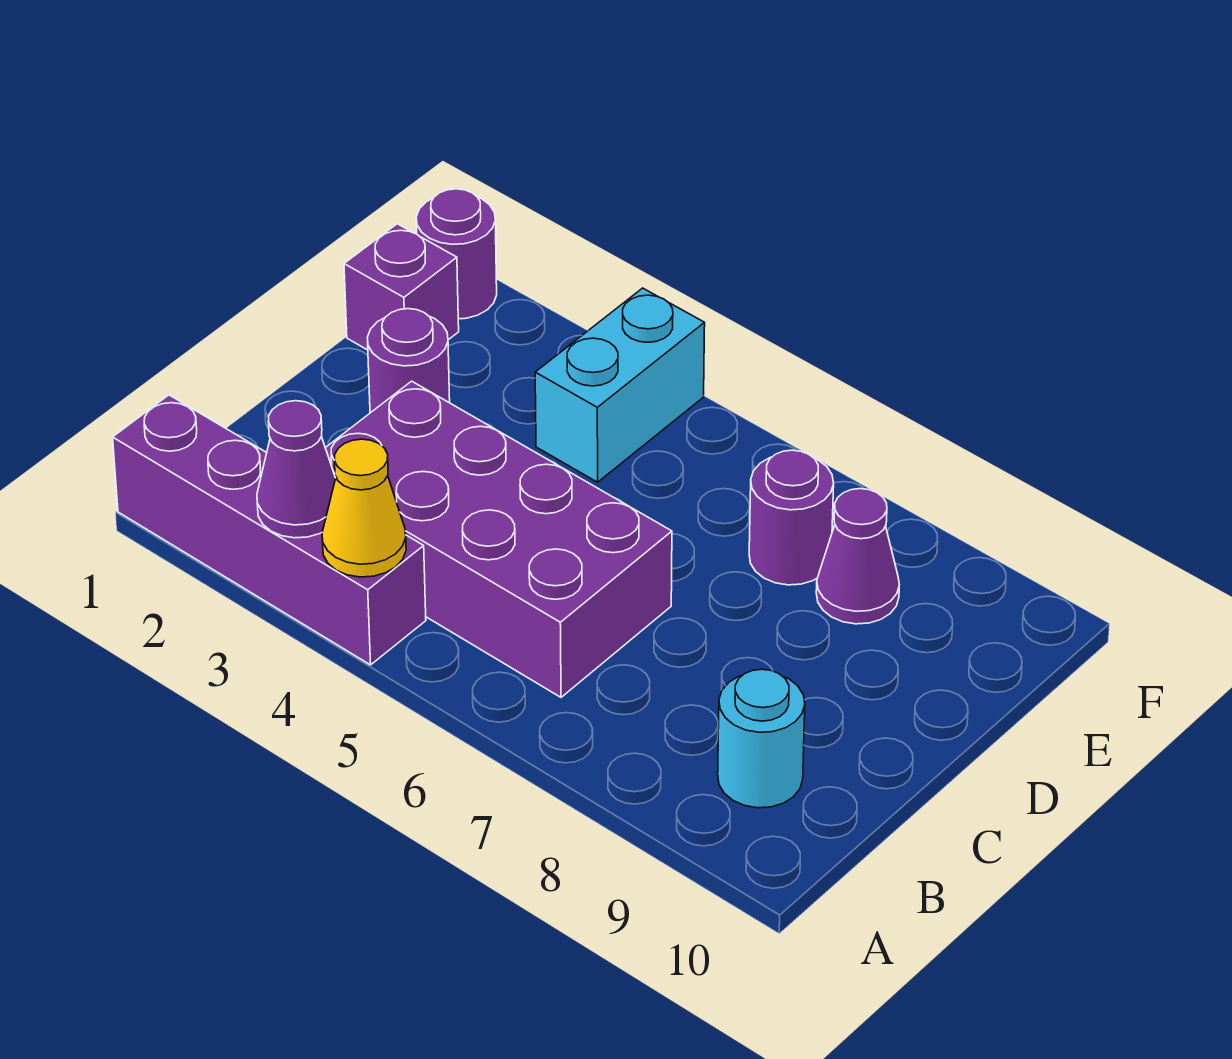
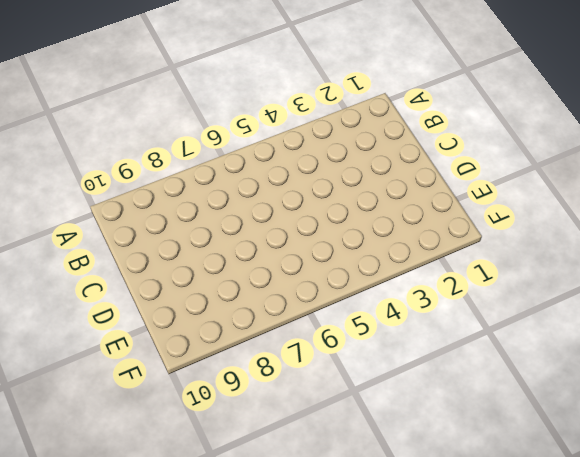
none -> purple 1x4 brick [113,395,426,665]
none -> purple 2x4 brick [326,381,672,697]

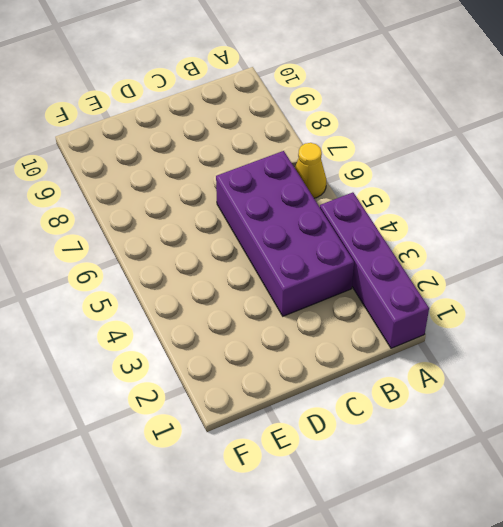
yellow 1x1 cone [295,143,326,198] -> yellow 1x1 cone moved to [322,439,406,577]
none -> cyan 1x1 round brick [718,669,805,808]
none -> purple 1x1 round brick [367,309,450,413]

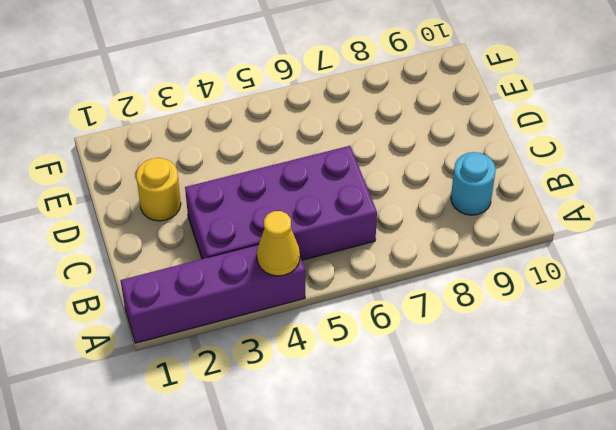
yellow 1x1 round brick [136,158,181,221] -> purple 1x1 round brick [367,309,450,413]
none -> purple 1x1 brick [344,224,459,350]
none -> cyan 1x2 brick [535,288,705,482]

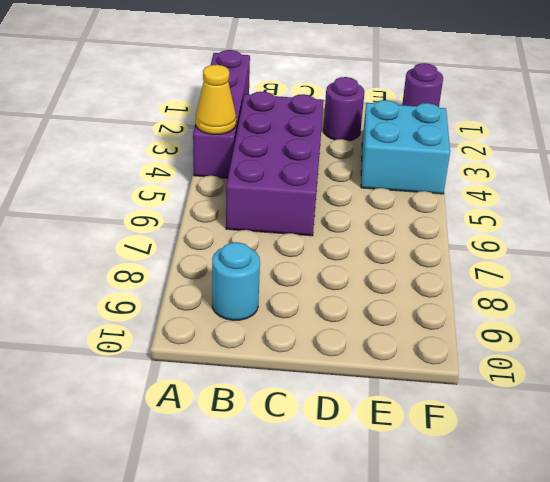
cyan 2x2 brick [361,100,450,194] -> cyan 1x2 brick [535,288,705,482]
none -> purple 1x1 brick [344,224,459,350]
none -> purple 1x1 round brick [749,450,834,585]

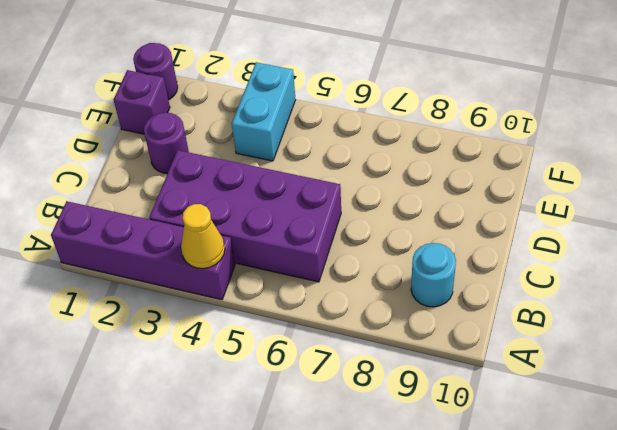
none -> purple 1x1 round brick [749,450,834,585]
none -> purple 1x1 cone [816,489,899,624]

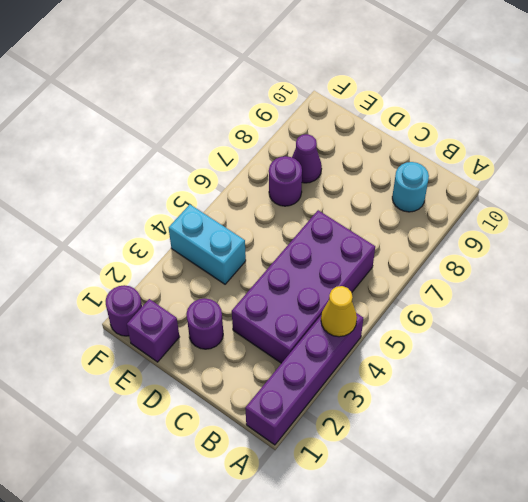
none -> purple 1x1 cone [257,401,336,538]

